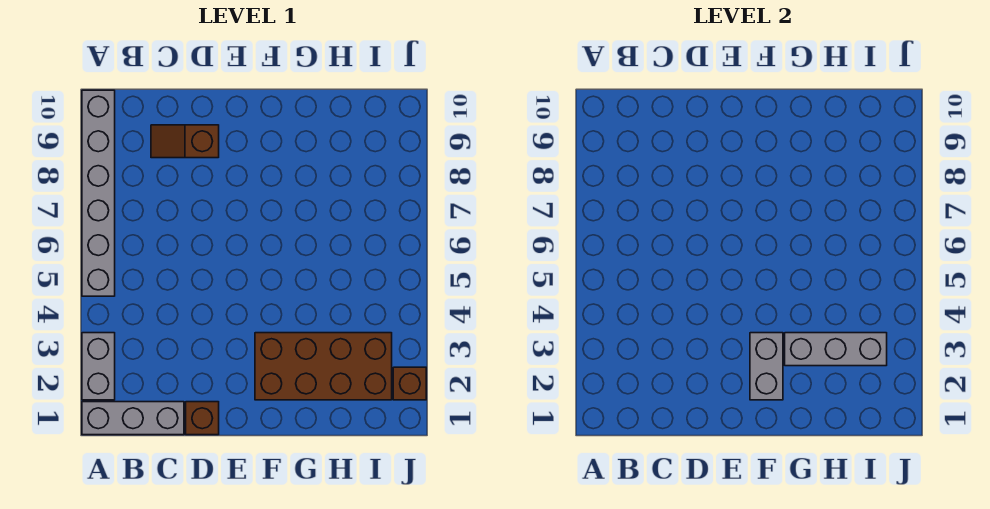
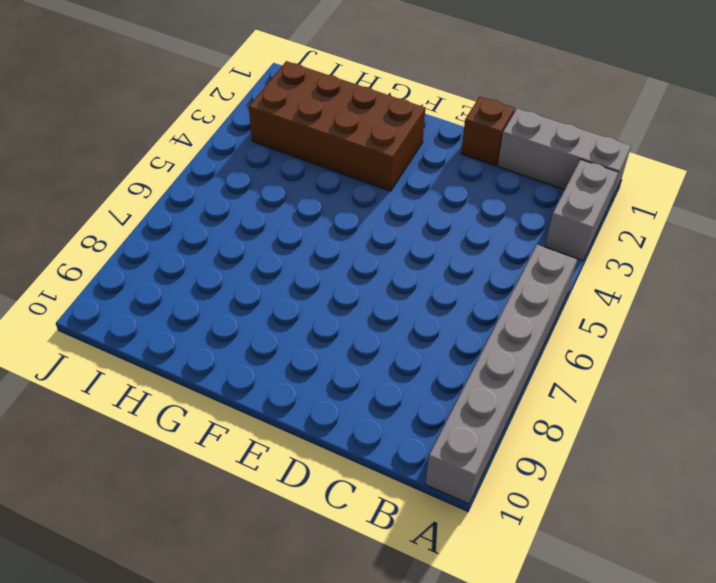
none -> brown 1x2 slope [151,125,219,158]
none -> brown 1x1 brick [393,367,426,400]

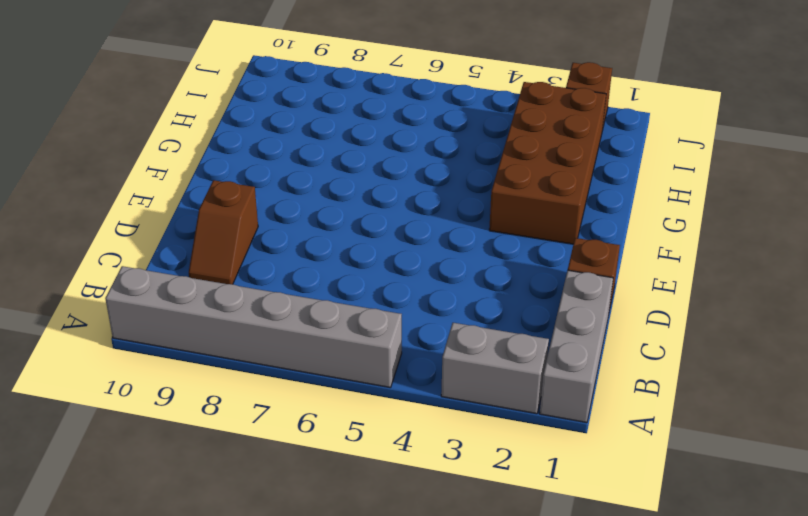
none -> grey 1x2 brick [750,333,783,400]
none -> grey 1x3 brick [785,333,887,366]

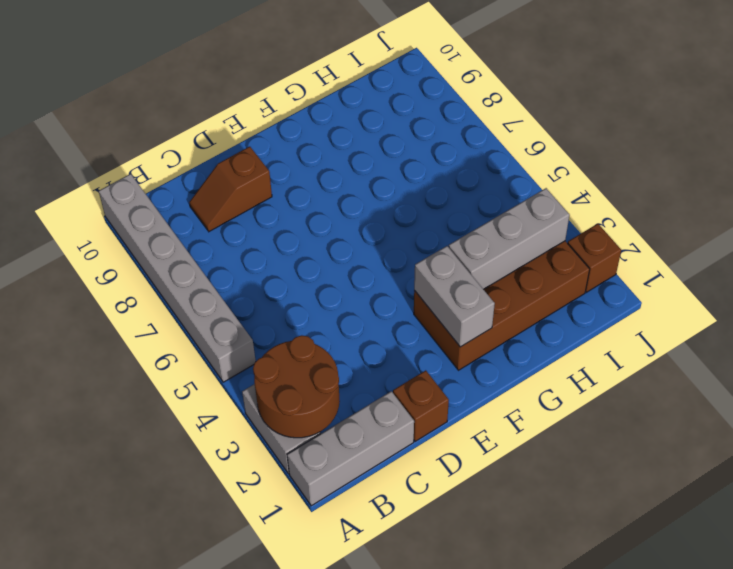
brown 2x2 round brick [253,335,340,438] -> none

